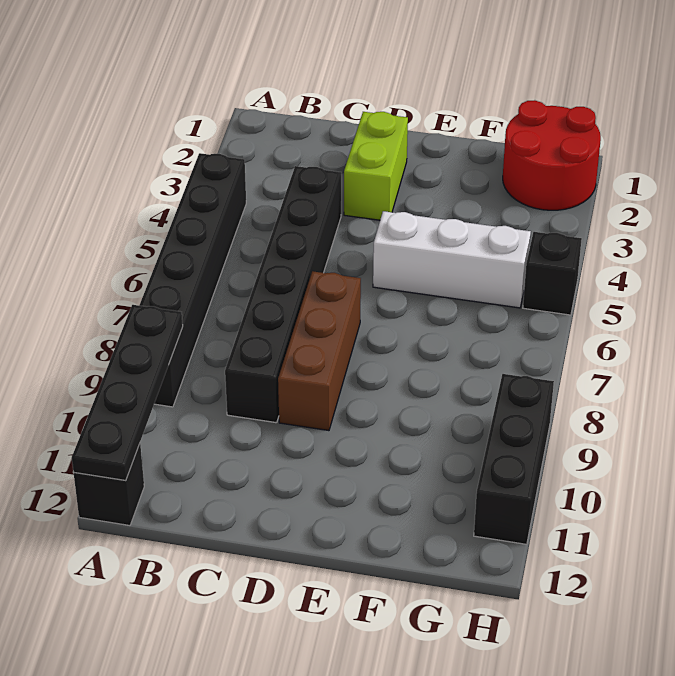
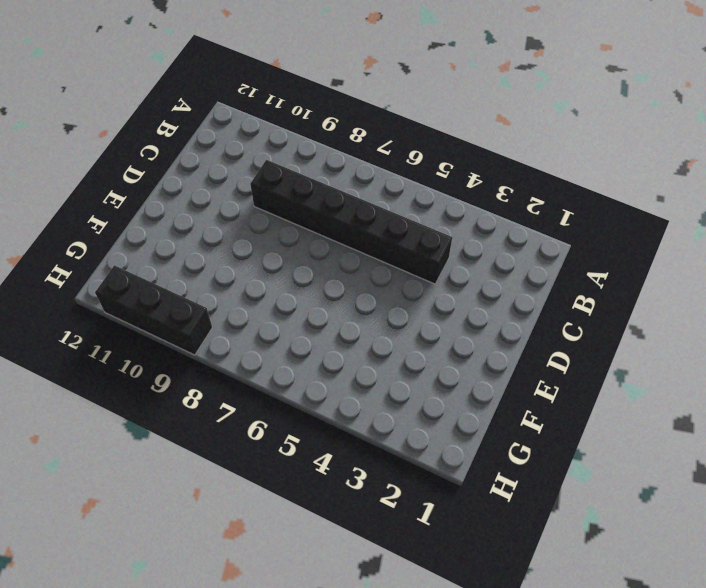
none -> black 1x6 brick [139,153,246,407]
none -> black 1x1 brick [74,444,144,525]

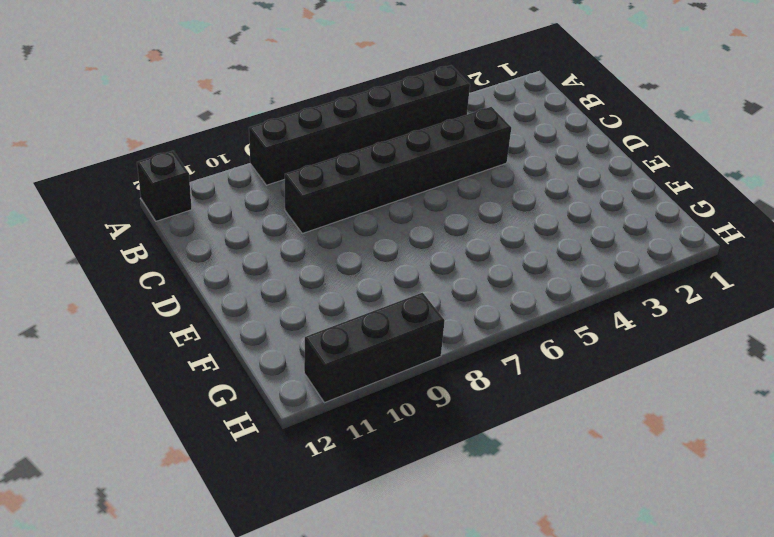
none -> lime 1x2 brick [344,112,408,220]
none -> brown 1x3 brick [278,271,361,431]

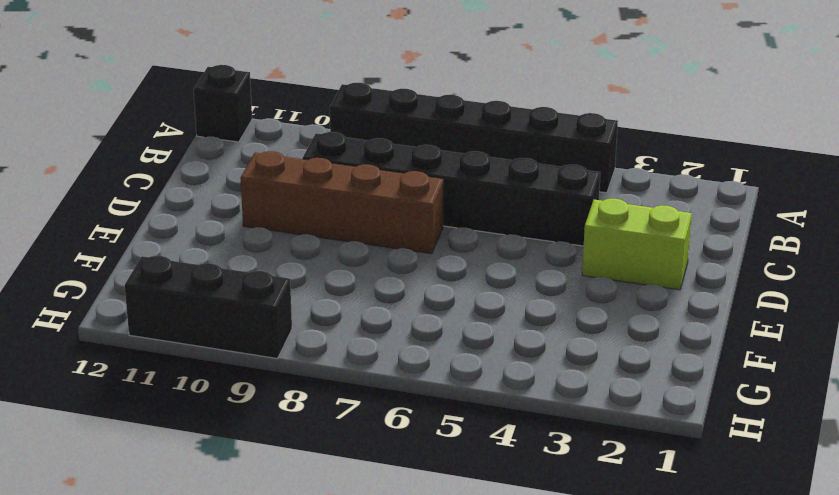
brown 1x4 brick [240,151,444,254] -> brown 1x3 brick [278,271,361,431]
none -> white 1x3 brick [373,211,531,308]
none -> red 2x2 round brick [503,100,601,210]

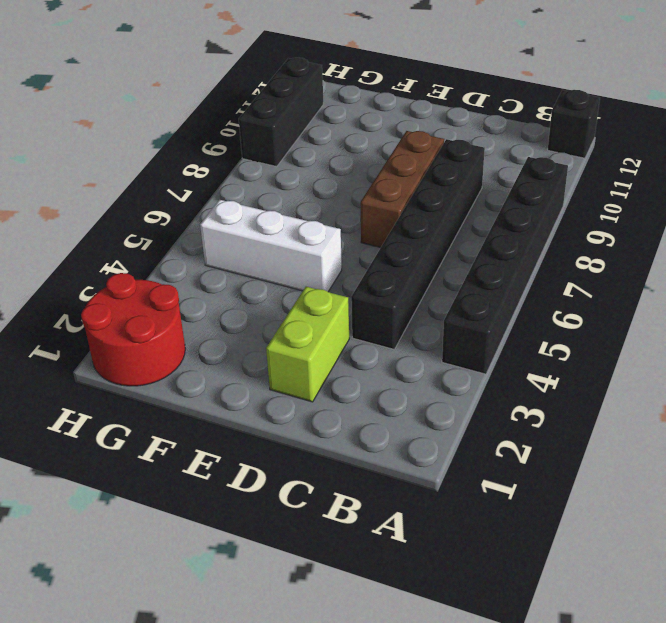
none -> black 1x1 brick [523,232,582,315]
none -> black 1x4 plate [72,305,183,480]

